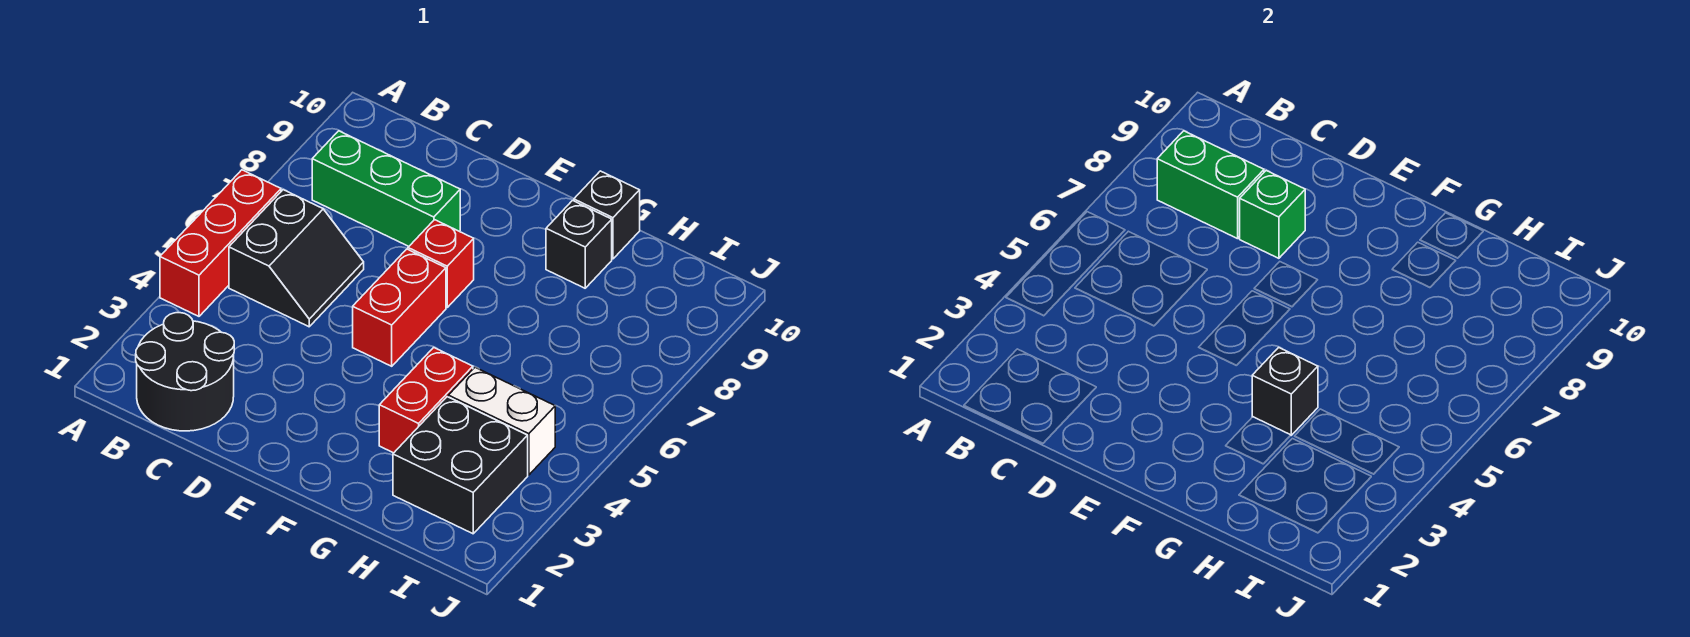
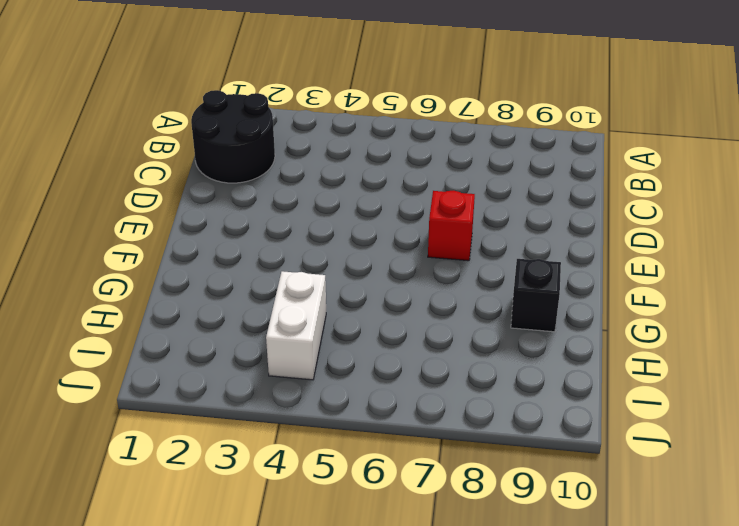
none -> red 1x3 brick [160,170,281,316]
none -> black 2x2 slope [229,190,364,327]
none -> green 1x3 brick [312,131,460,246]

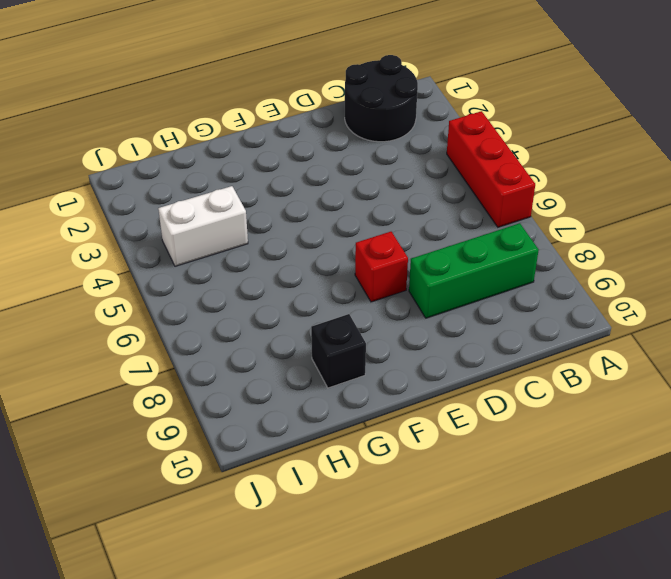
none -> black 2x2 slope [229,190,364,327]
none -> red 1x2 brick [353,249,446,366]
none -> red 1x2 brick [379,348,473,453]

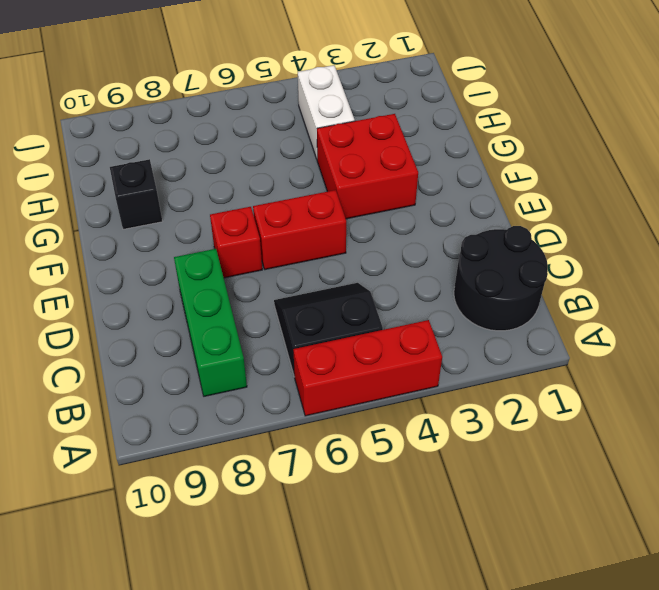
red 2x2 brick [317,114,418,219] -> red 1x2 brick [379,348,473,453]
none -> black 1x1 brick [574,171,640,259]
none -> black 2x2 brick [393,397,528,534]
none -> green 1x2 brick [1157,131,1264,239]

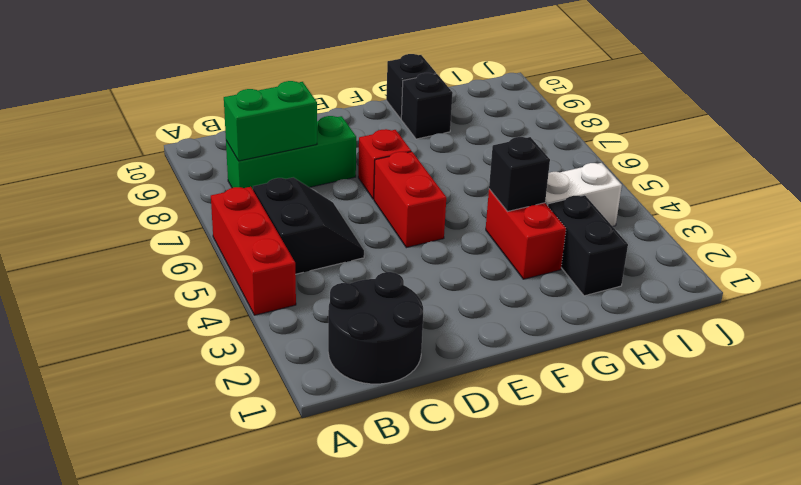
black 1x2 brick [548,195,628,296] -> black 2x2 brick [393,397,528,534]
none -> green 1x1 brick [1240,171,1305,258]

